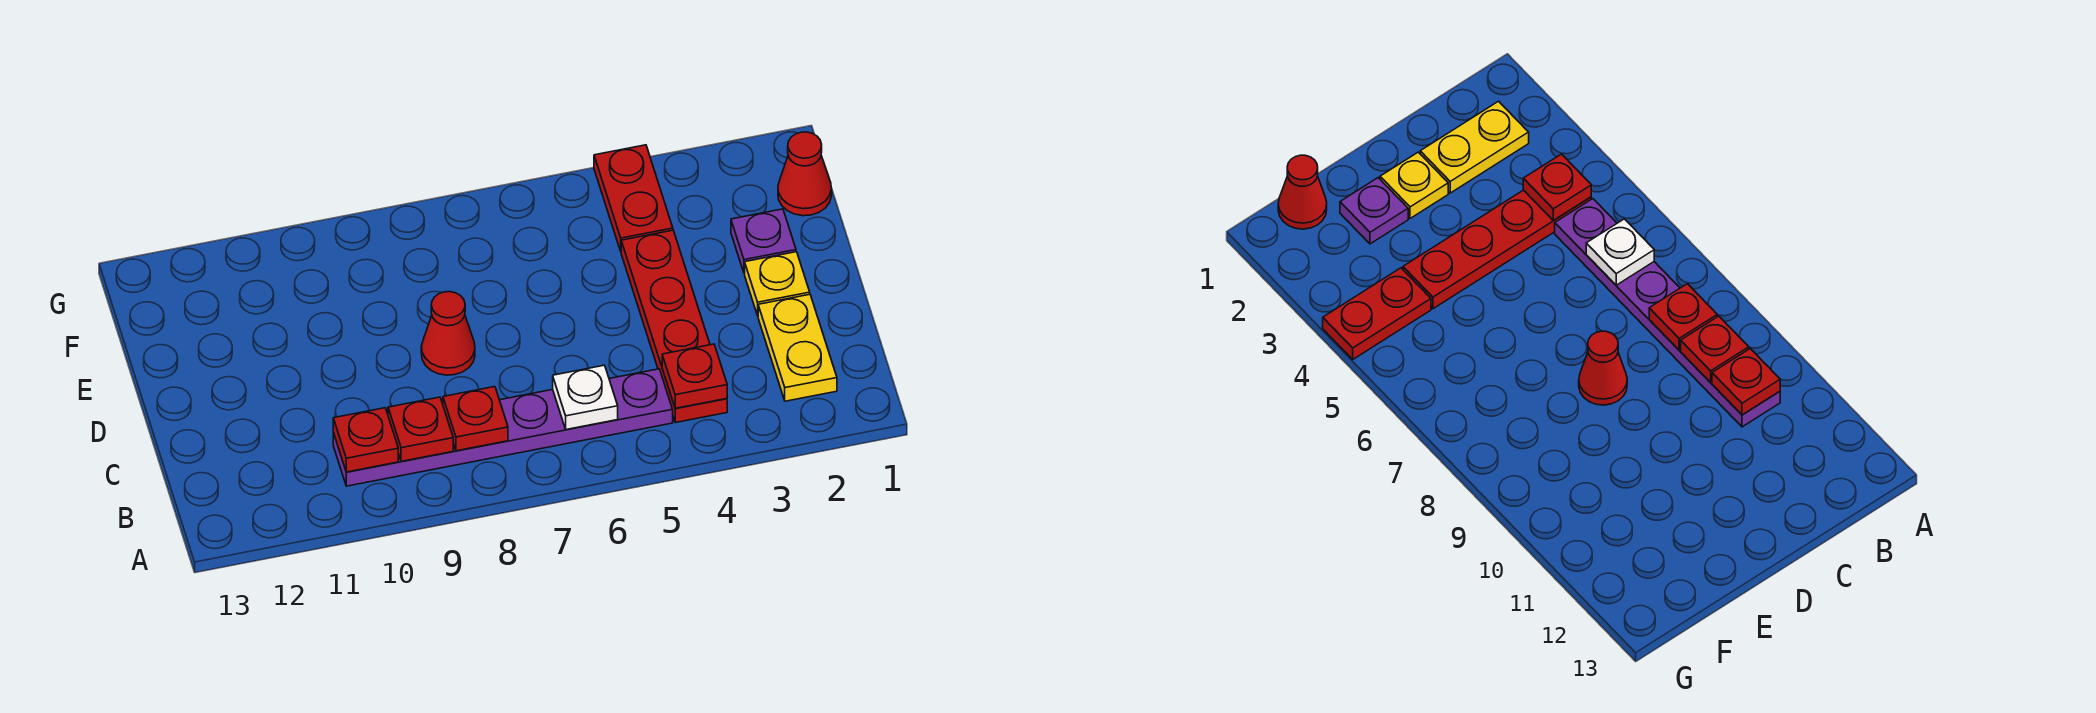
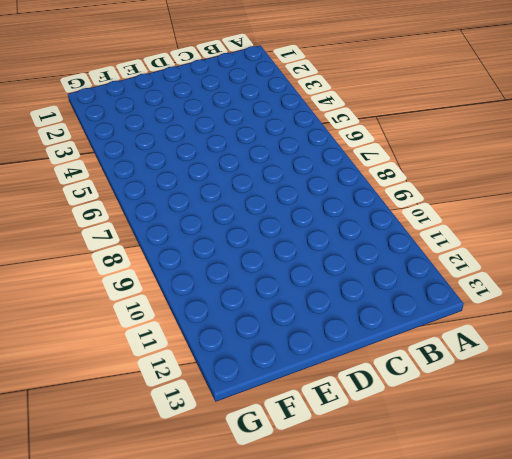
none -> yellow 1x2 plate [758,294,837,401]
none -> red 1x4 plate [621,230,727,423]
none -> purple 1x6 plate [333,369,673,486]

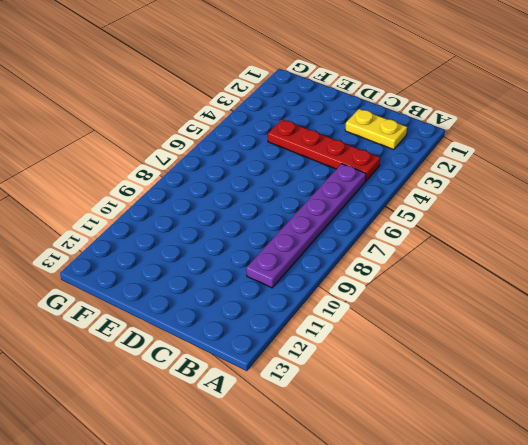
none -> yellow 1x1 plate [745,252,810,316]
none -> red 1x1 cone [421,292,475,375]
none -> purple 1x1 plate [731,209,796,273]

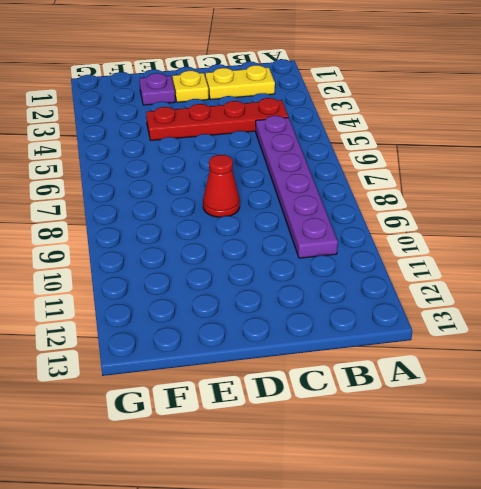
none -> red 1x1 cone [778,132,832,216]
none -> red 1x2 plate [594,145,673,251]
none -> red 1x1 plate [662,344,727,408]

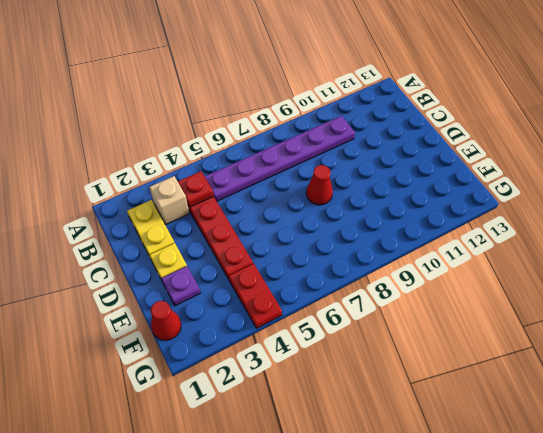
tan 1x1 brick [149,176,190,225] -> none
none -> white 1x1 plate [553,365,618,430]
none -> red 1x1 plate [443,387,508,451]
none -> red 1x1 plate [388,397,453,461]

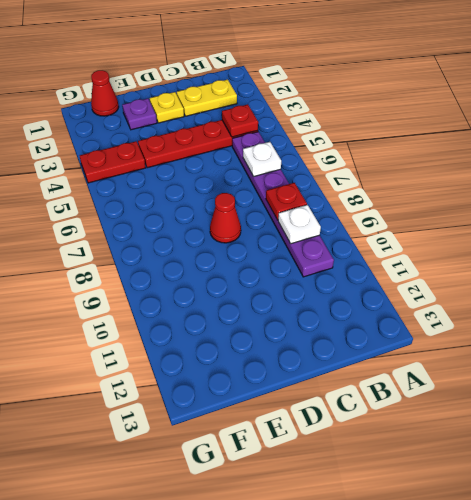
white 1x1 plate [278,205,321,244] -> red 1x1 plate [388,397,453,461]
none -> red 1x1 plate [333,408,398,472]

